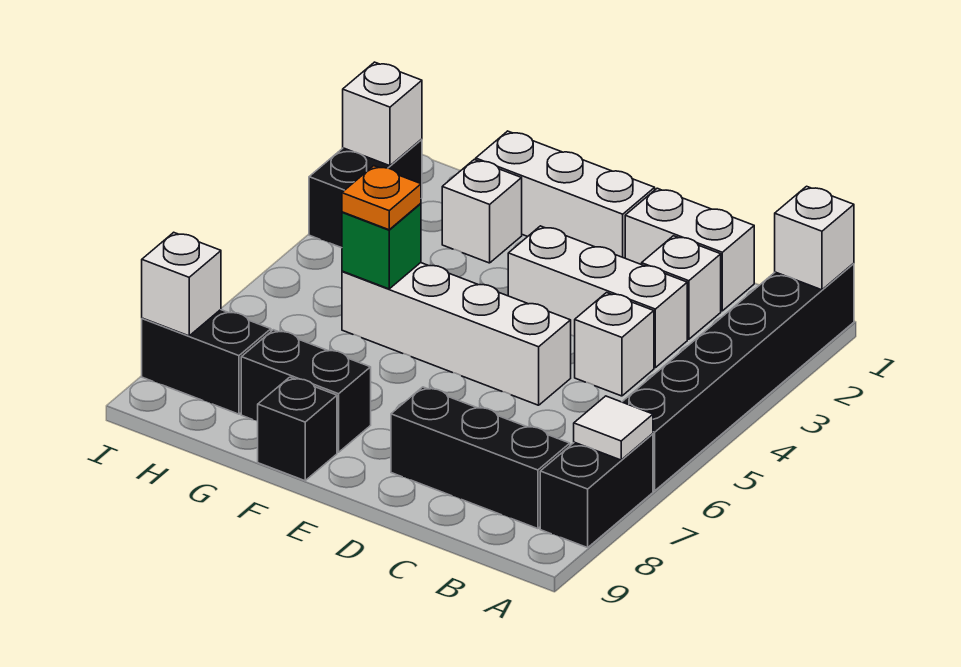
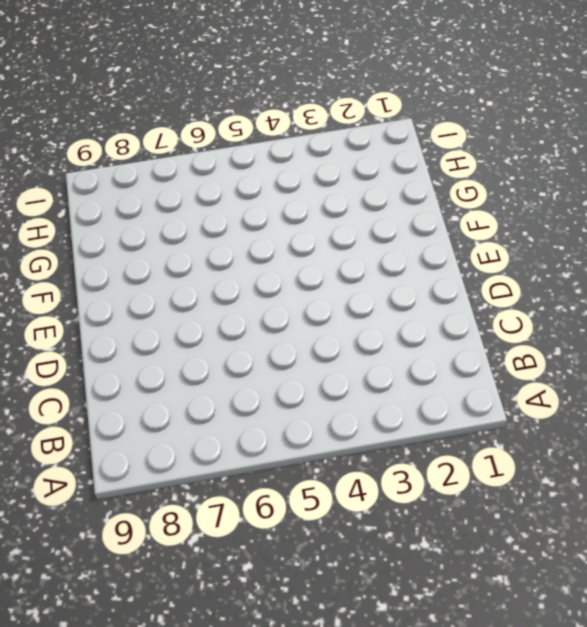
none -> black 1x6 brick [622,263,854,491]
none -> black 1x2 brick [540,434,653,548]
none -> black 1x3 brick [391,387,570,529]

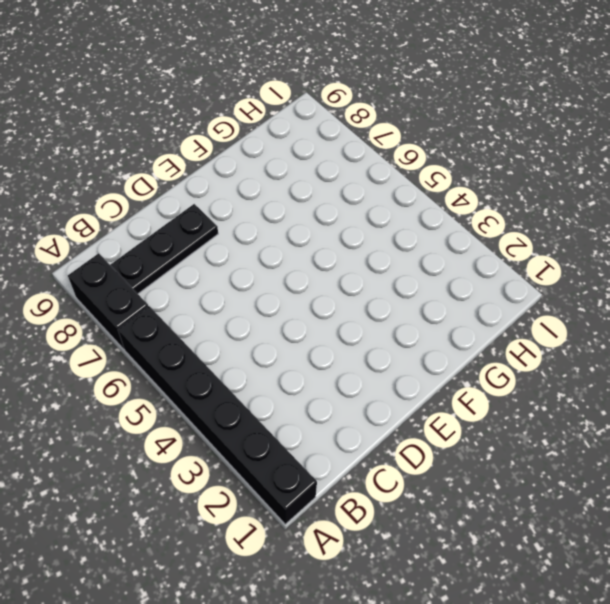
black 1x3 plate [110,204,218,294] -> black 1x3 brick [391,387,570,529]
none -> white 1x2 brick [625,188,754,311]
none -> white 1x1 brick [642,236,721,339]
none -> white 1x3 brick [508,226,687,368]

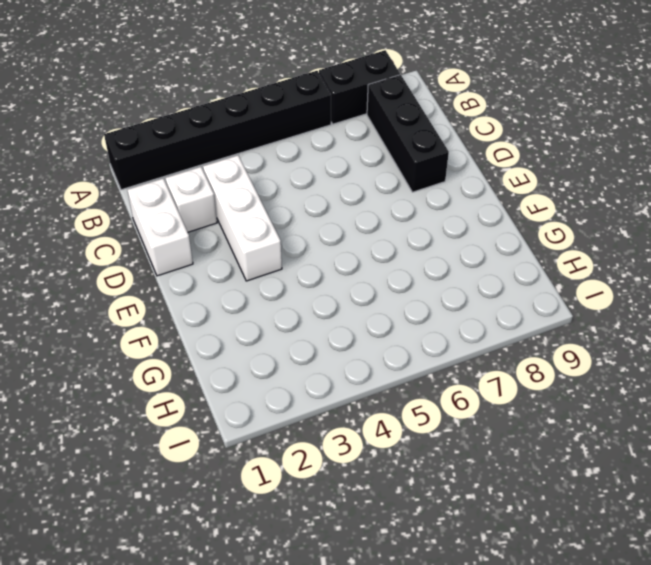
none -> white 1x1 brick [575,293,654,396]
none -> white 1x4 brick [342,263,571,405]
none -> white 1x3 brick [476,131,655,258]

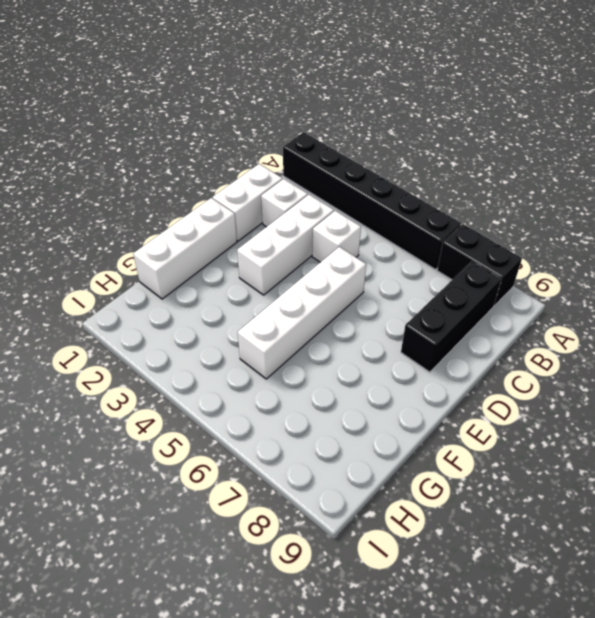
none -> black 1x2 brick [241,330,371,452]
none -> black 1x1 brick [258,377,337,481]
none -> white 1x1 brick [442,160,522,263]

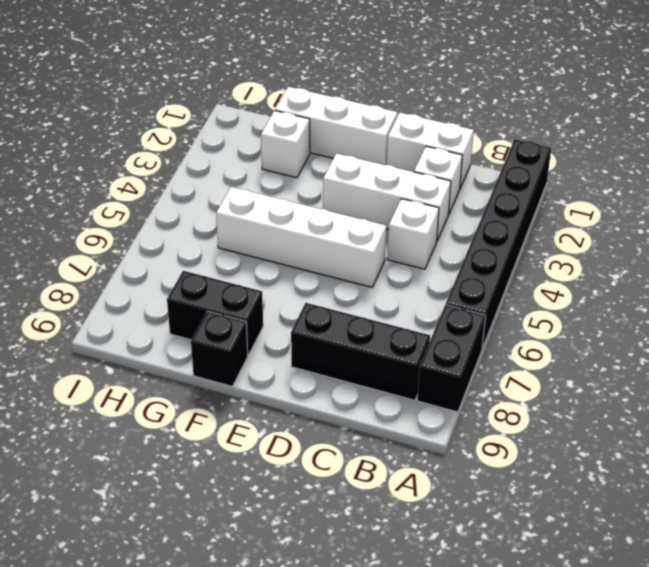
none -> black 1x2 brick [142,310,271,414]
none -> black 1x2 brick [309,139,422,248]
none -> white 1x1 brick [775,186,854,290]

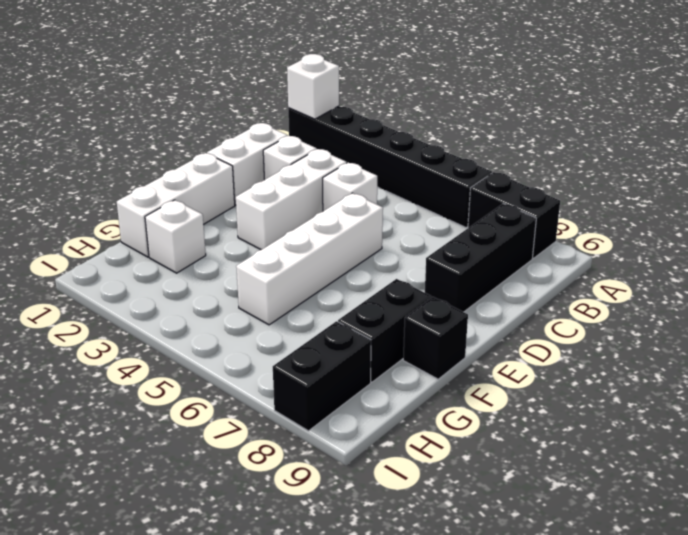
none -> black 1x2 brick [309,139,422,248]
none -> white 1x1 tile [574,396,653,460]
none -> green 1x1 brick [342,203,421,289]

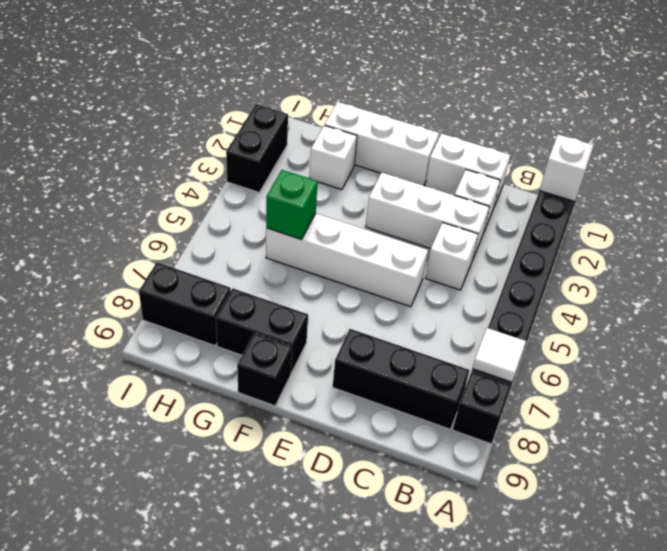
none -> white 1x1 brick [343,62,422,166]
none -> white 1x1 brick [142,232,221,336]
none -> orange 1x1 plate [342,166,421,230]

